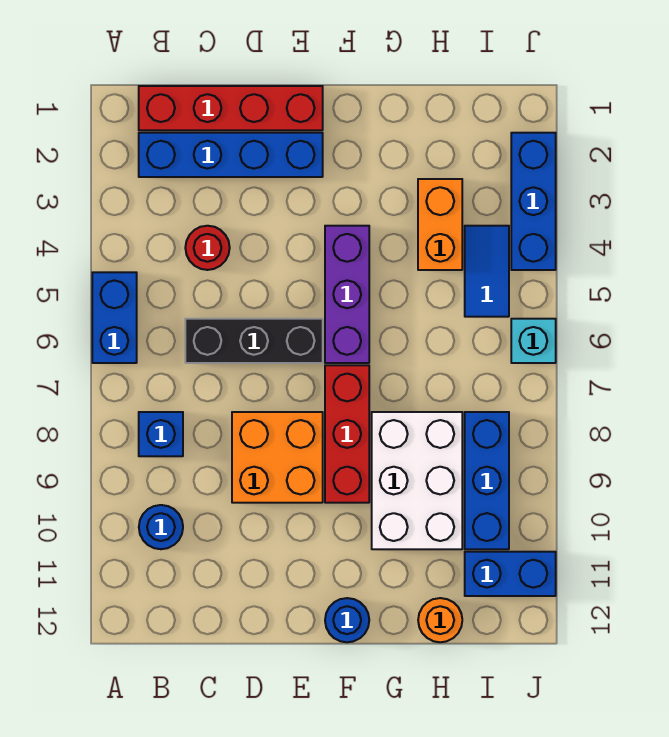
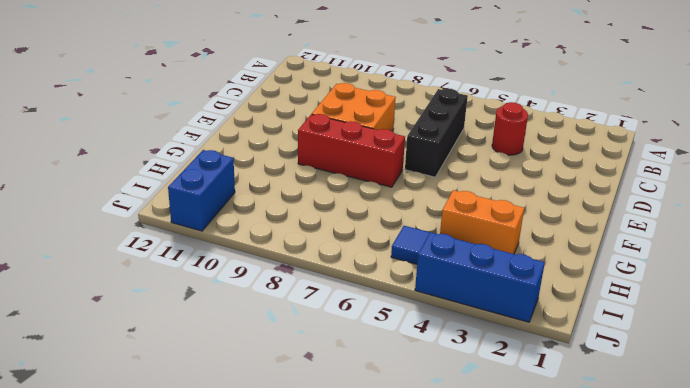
none -> blue 1x2 brick [92,272,137,363]
none -> red 1x4 brick [139,86,323,130]
none -> blue 1x4 brick [139,133,323,177]

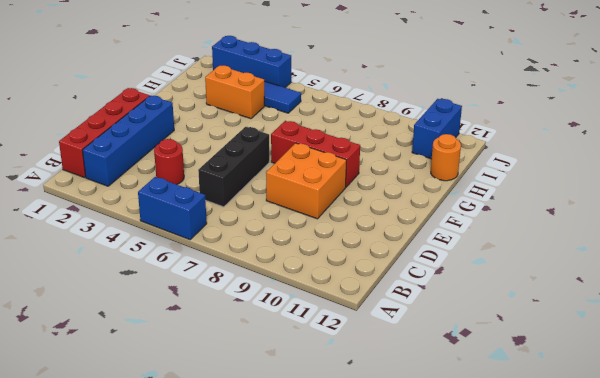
none -> blue 1x1 brick [139,412,183,456]
none -> blue 1x1 round brick [139,505,183,549]
none -> purple 1x3 brick [325,226,369,363]

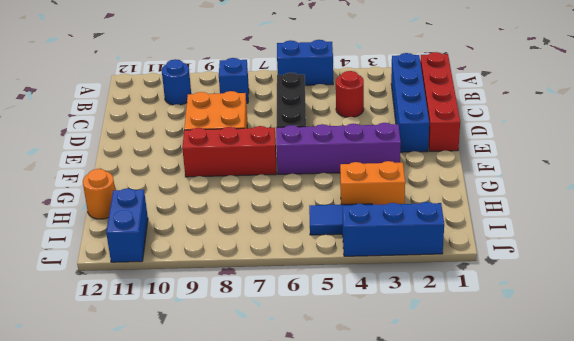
purple 1x4 brick [276,123,401,174] -> purple 1x3 brick [325,226,369,363]
none -> blue 1x1 round brick [325,598,369,642]
none -> white 2x3 brick [372,412,462,549]
none -> blue 1x3 brick [465,412,509,549]

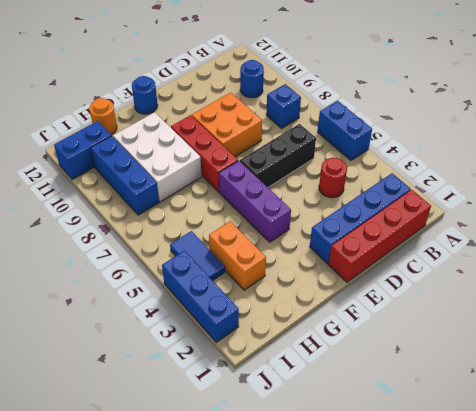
none -> cyan 1x1 brick [511,319,556,363]

